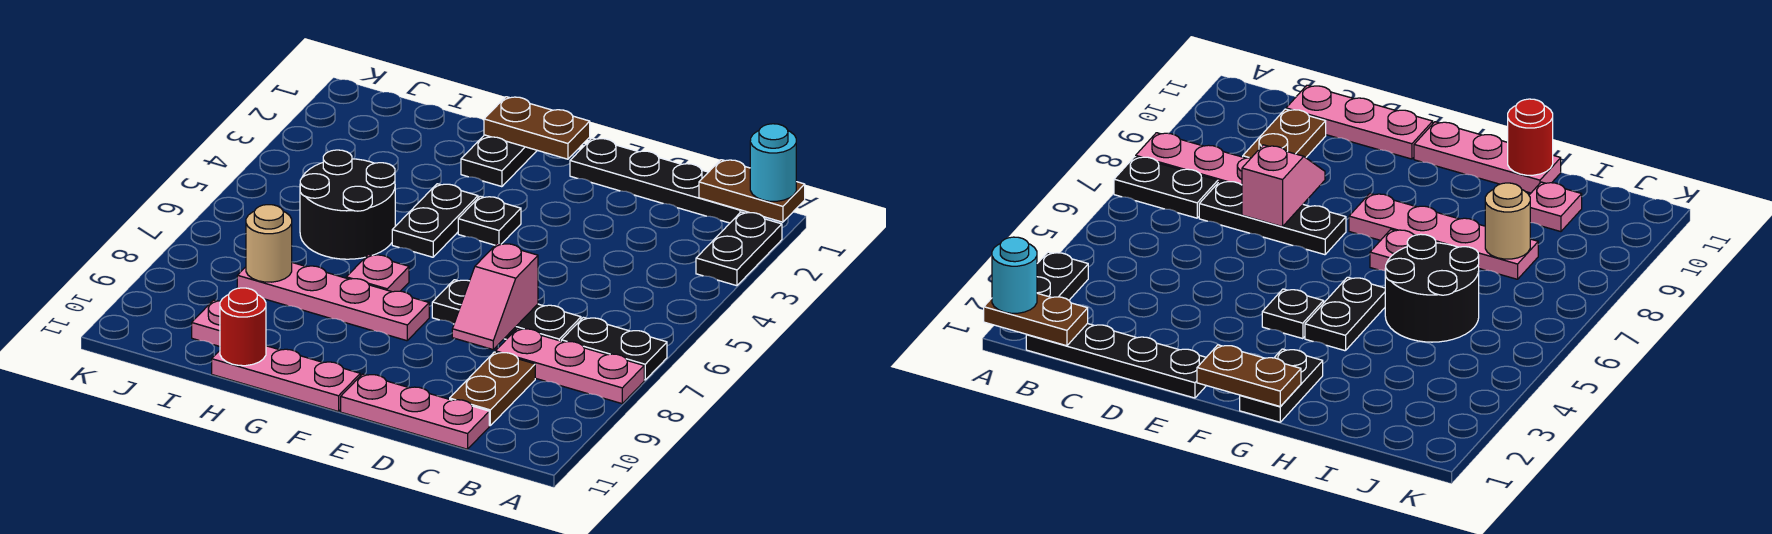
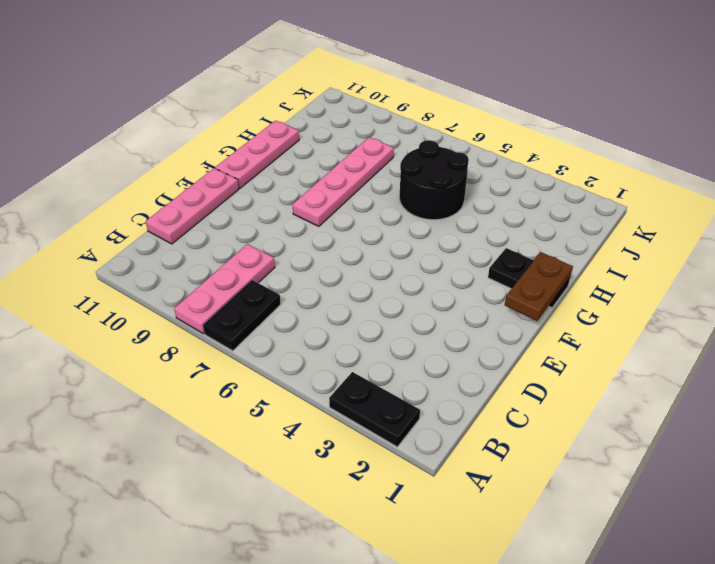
none -> black 1x4 plate [570,138,749,223]
none -> black 1x3 plate [432,280,581,341]
none -> brown 1x2 plate [450,352,535,426]

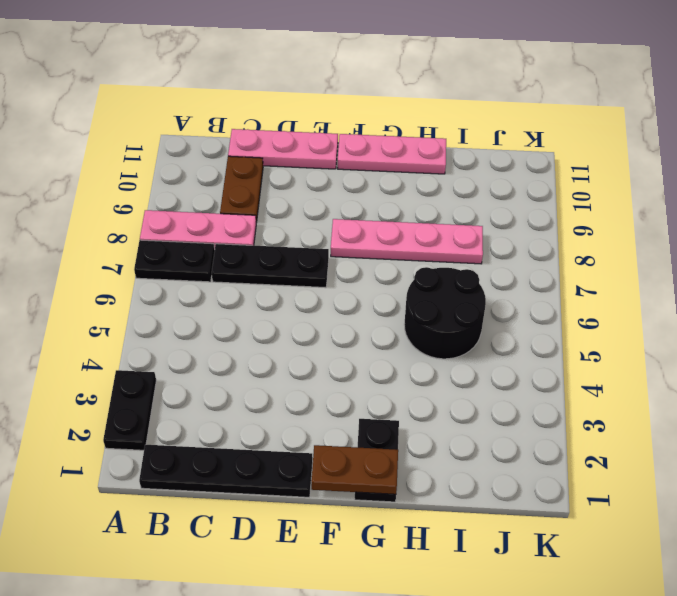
none -> black 1x1 plate [458,196,521,245]
none -> black 1x2 plate [392,184,478,257]
none -> pink 1x1 plate [346,254,409,292]

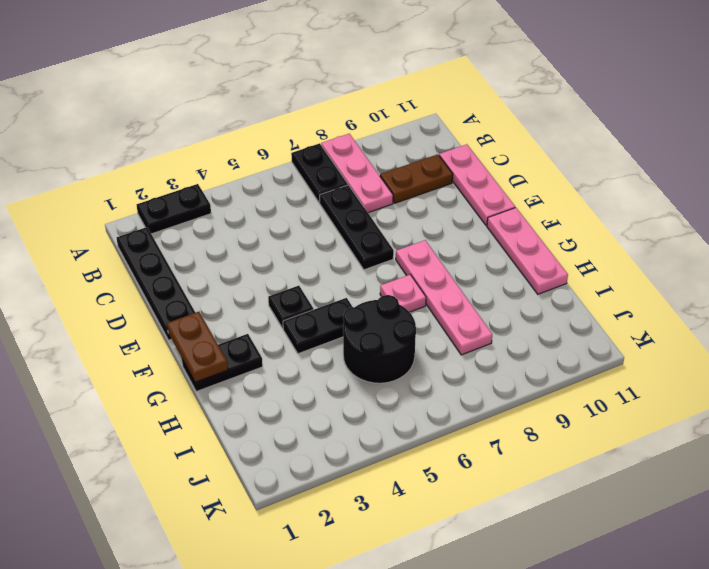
none -> pink 1x1 plate [192,300,221,346]
none -> brown 1x2 plate [699,160,805,222]
none -> pink 1x2 slope [452,243,538,349]

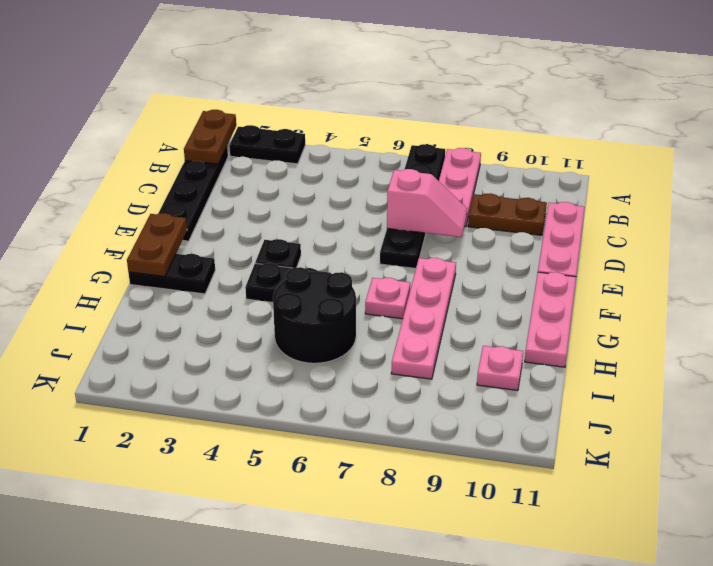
none -> red 1x1 round brick [220,288,266,366]
none -> tan 1x1 round brick [246,205,292,282]
none -> cyan 1x1 round brick [750,124,796,201]

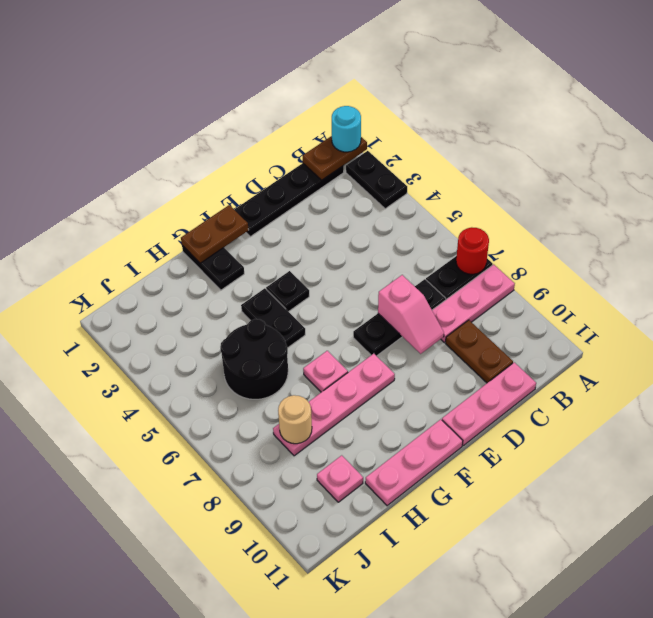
red 1x1 round brick [456,227,489,274] -> red 1x1 round brick moved to [220,288,266,366]

